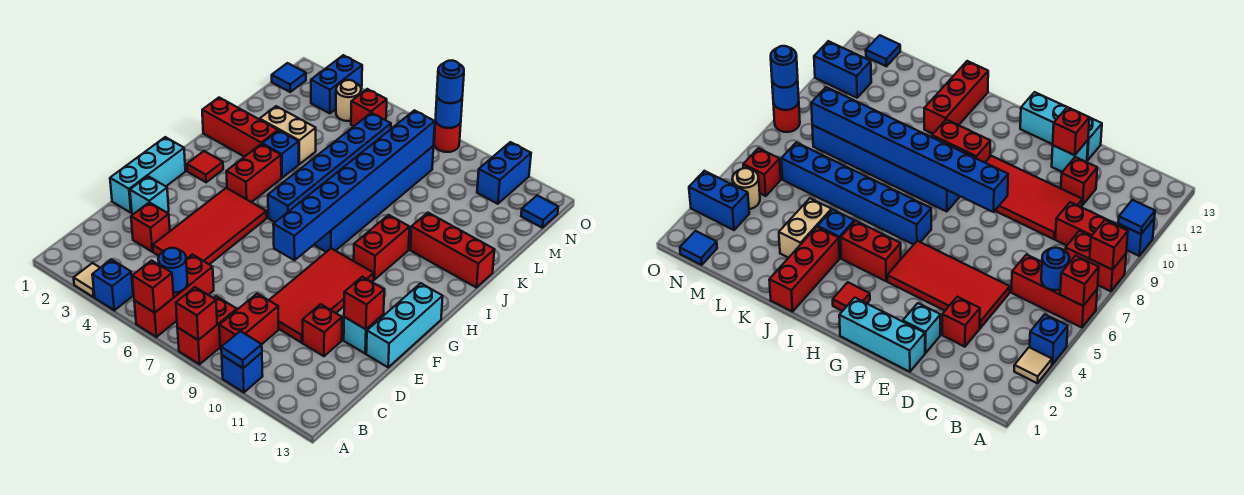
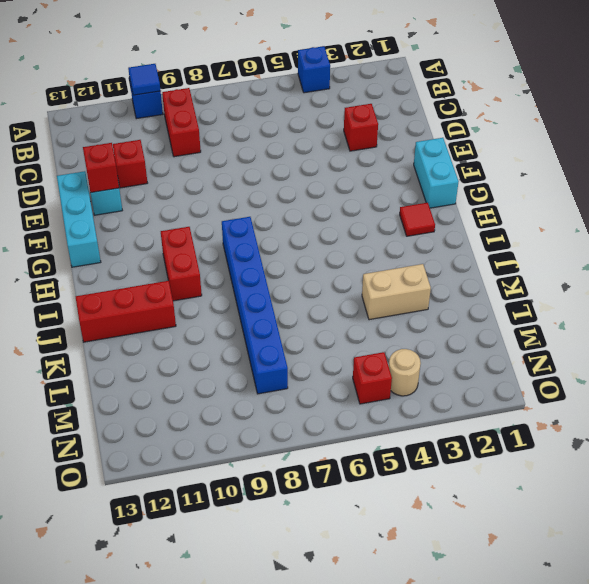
cyan 1x2 brick [414,138,459,208] -> cyan 1x3 brick [110,137,185,213]
none -> tan 1x1 tile [74,263,100,297]
none -> red 1x3 brick [134,255,214,337]
none -> red 1x2 brick [177,296,237,364]
none -> red 2x4 tile [153,188,267,264]

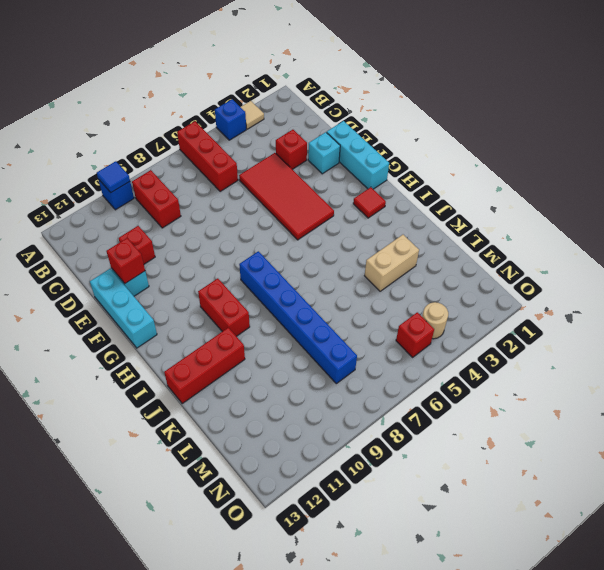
none -> red 1x2 brick [177,296,237,364]
none -> red 2x4 tile [269,248,374,343]
none -> red 1x2 brick [226,144,281,202]
none -> blue 1x6 brick [268,113,391,222]

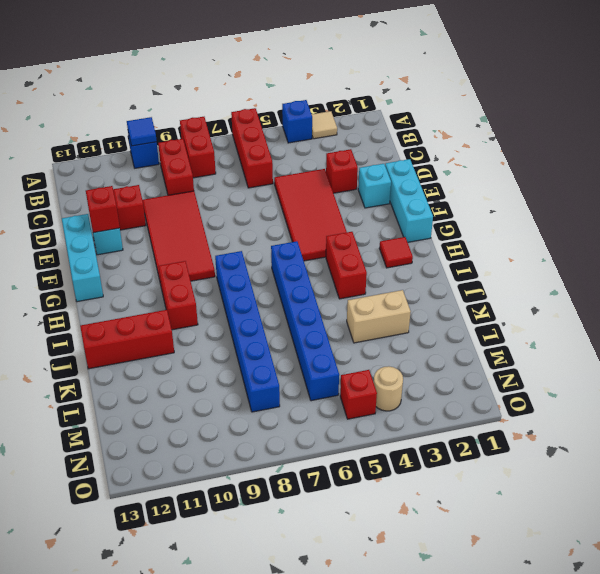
none -> red 1x3 brick [202,98,278,157]
none -> blue 1x1 brick [262,131,299,178]
none -> blue 1x1 tile [272,63,306,92]
none -> blue 1x2 brick [311,55,362,113]

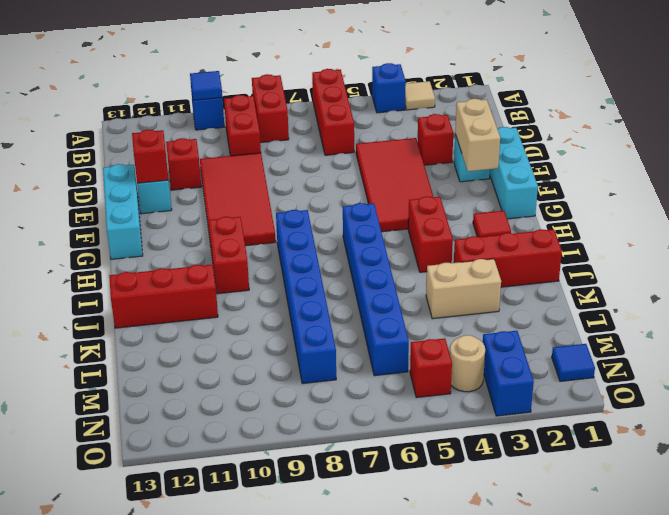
tan 1x2 brick [455,99,500,171] -> none
none -> blue 1x1 brick [262,131,299,178]
none -> blue 1x2 brick [477,142,531,204]
none -> blue 1x1 tile [521,195,558,228]
none -> red 1x1 round brick [434,120,461,152]

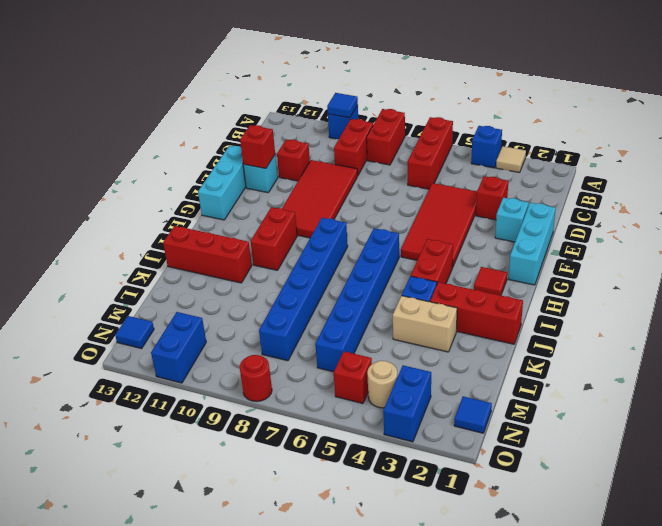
none -> red 1x1 brick [132,261,174,313]
none -> red 1x1 brick [176,287,217,340]
none -> blue 1x1 round brick [158,248,187,293]
none -> blue 1x8 brick [273,110,435,260]

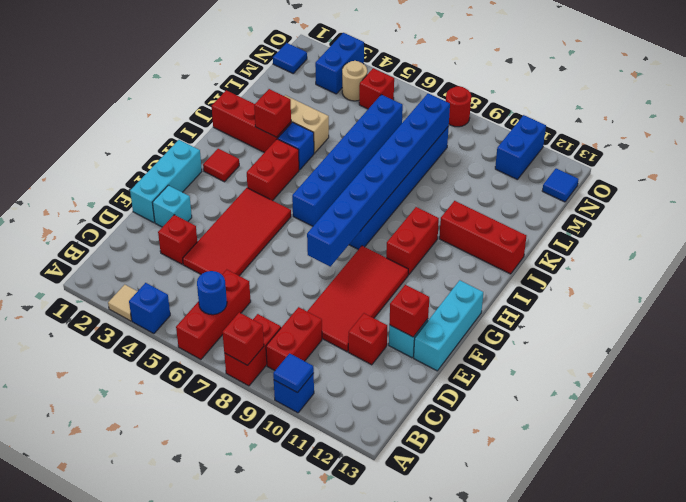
red 1x1 brick [254,89,291,137] -> red 1x1 brick moved to [132,261,174,313]
none -> blue 1x1 round brick [436,97,462,128]
none -> blue 1x1 round brick [437,60,464,103]

